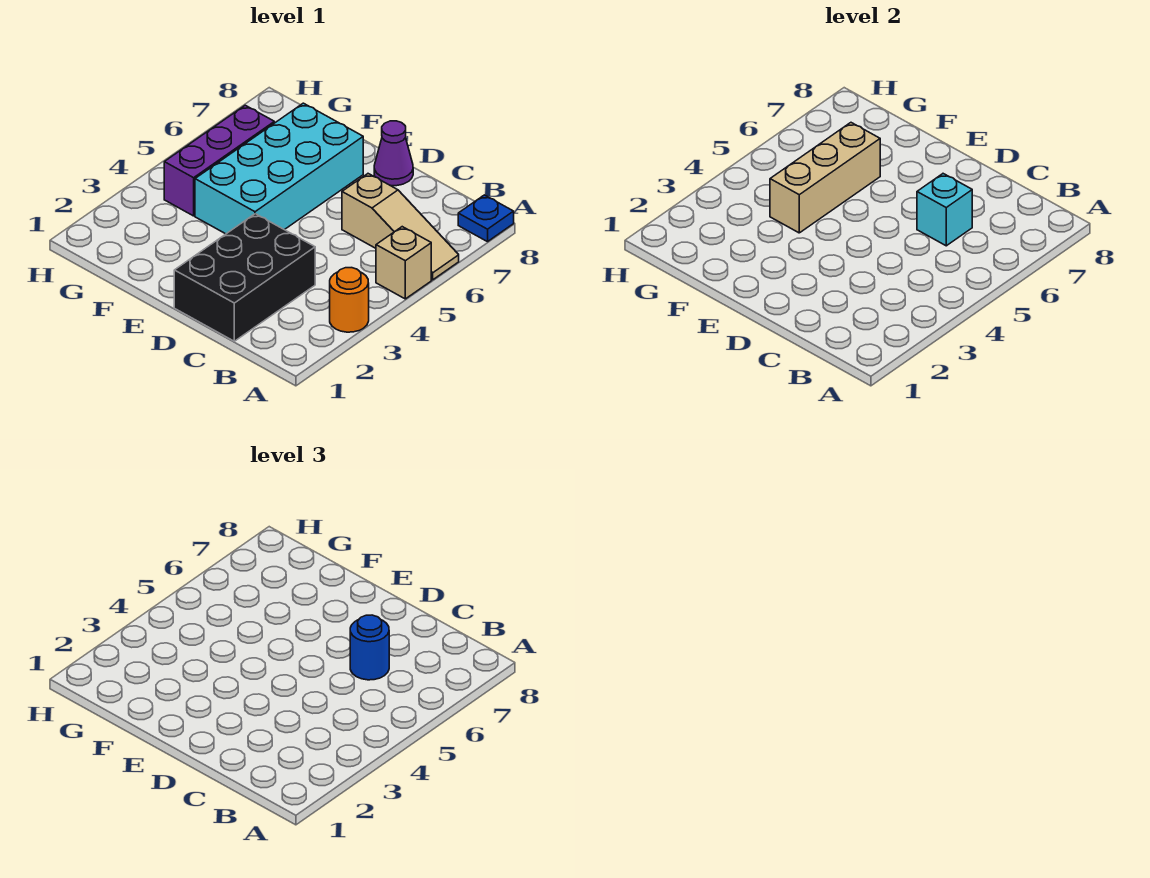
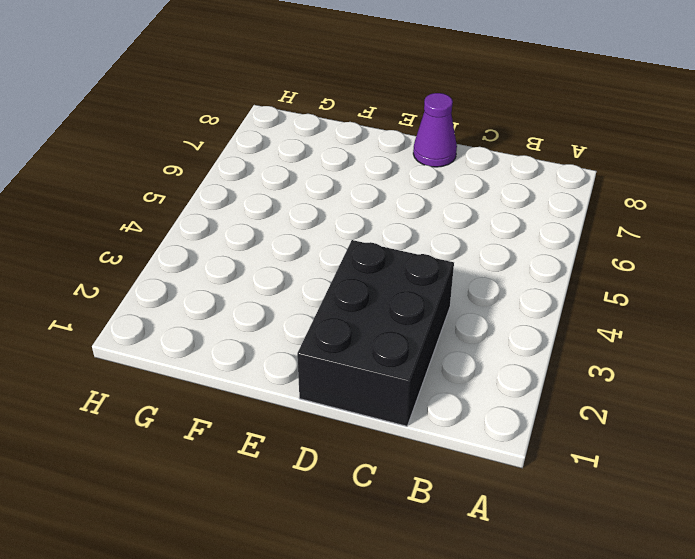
none -> orange 1x1 round brick [330,268,369,332]
none -> tan 1x1 brick [376,227,431,299]

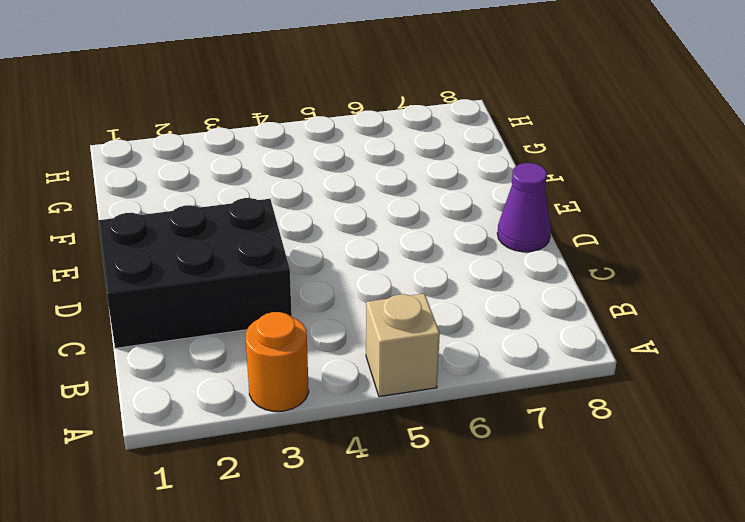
none -> tan 1x3 slope [342,174,459,280]
none -> blue 1x1 plate [458,195,514,242]

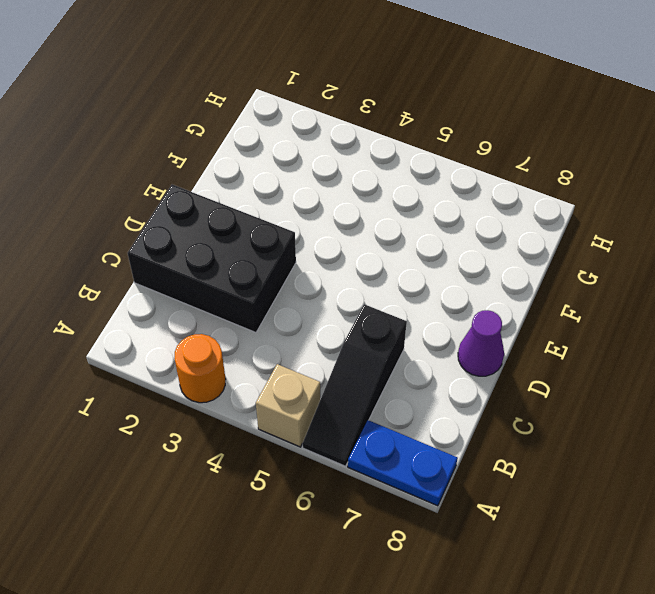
black 1x3 slope [303,304,407,466] -> tan 1x3 slope [342,174,459,280]
blue 1x2 plate [348,420,458,506] -> blue 1x1 plate [458,195,514,242]
none -> cyan 2x4 brick [195,103,363,234]
none -> purple 1x3 brick [164,105,274,216]

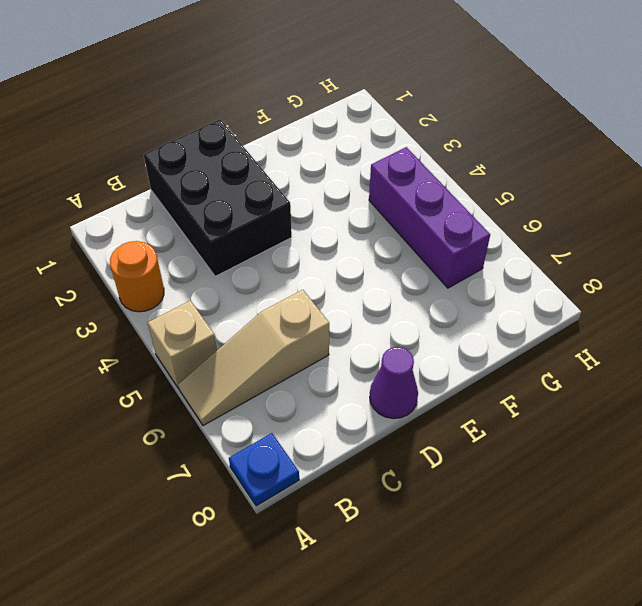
none -> cyan 2x4 brick [195,103,363,234]
none -> cyan 1x1 brick [917,174,972,246]

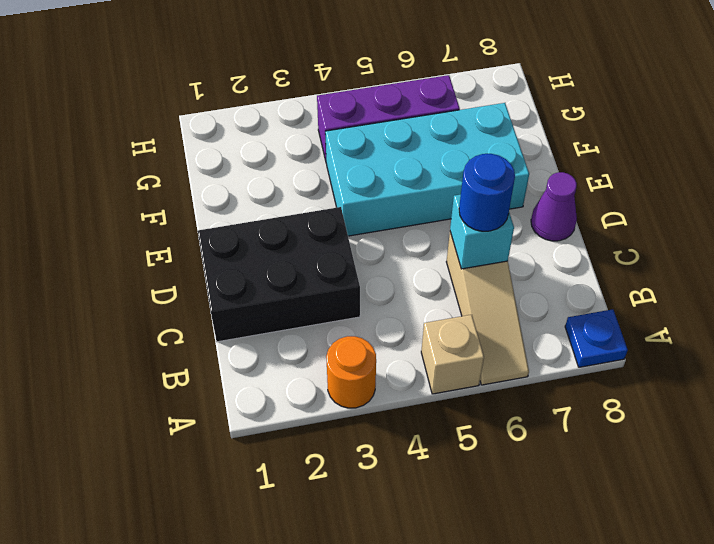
none -> tan 1x3 brick [770,123,880,233]

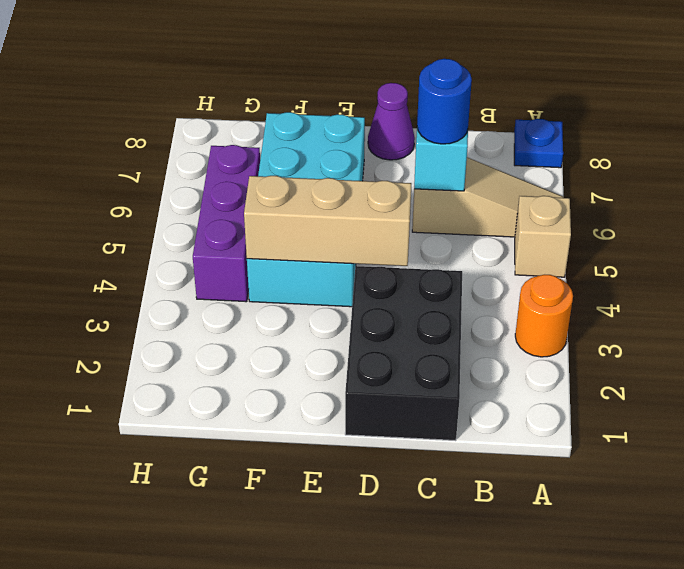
tan 1x3 brick [244,176,411,266] -> tan 1x3 brick turned to [770,123,880,233]

